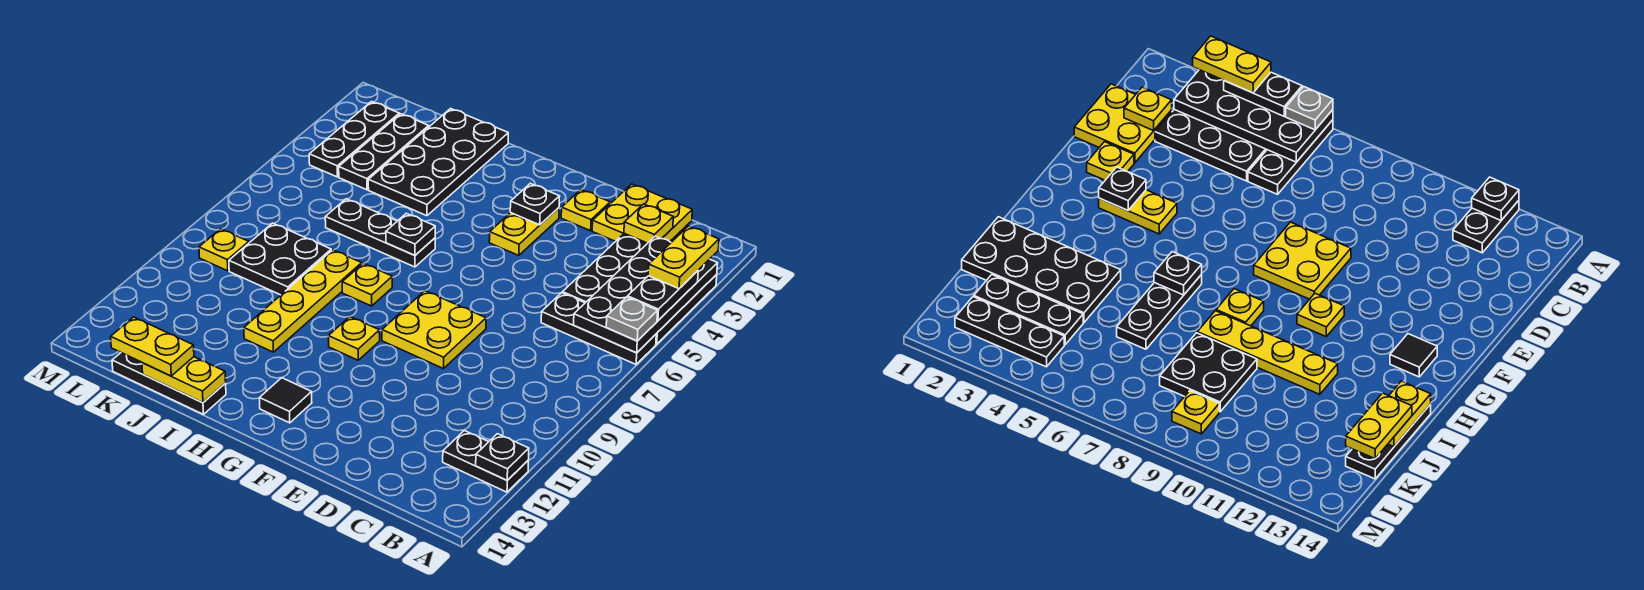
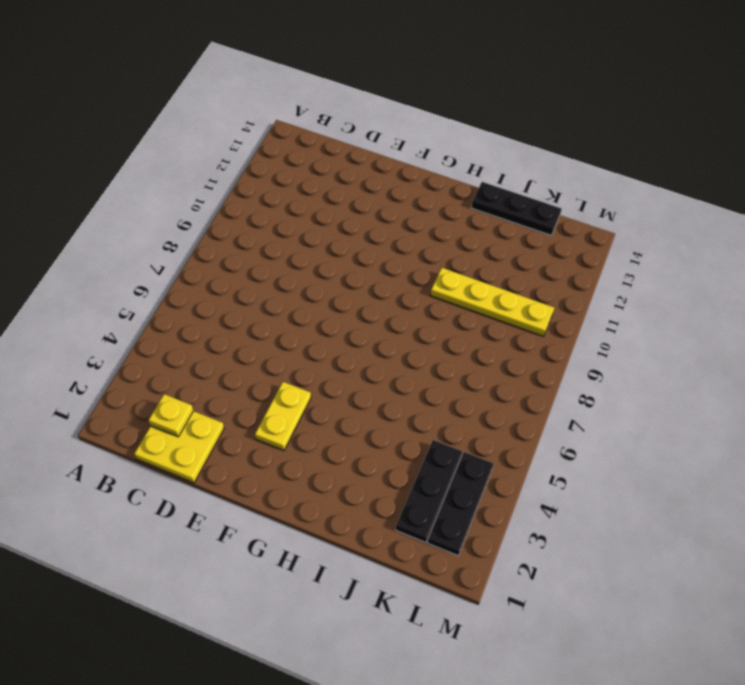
yellow 1x4 plate [430,268,554,336] -> yellow 1x4 plate turned to [244,250,362,352]
none -> black 3x3 plate [563,235,717,344]
none -> black 1x3 plate [541,293,656,364]
none -> black 1x2 plate [443,431,529,492]

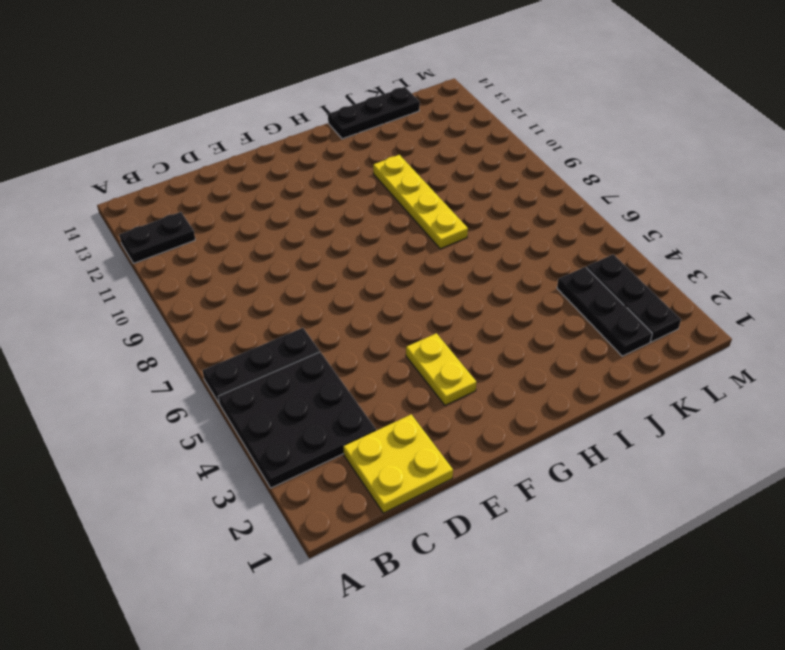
none -> yellow 1x1 plate [561,190,610,231]
none -> yellow 2x2 plate [382,291,486,369]
none -> yellow 1x1 plate [328,317,380,360]

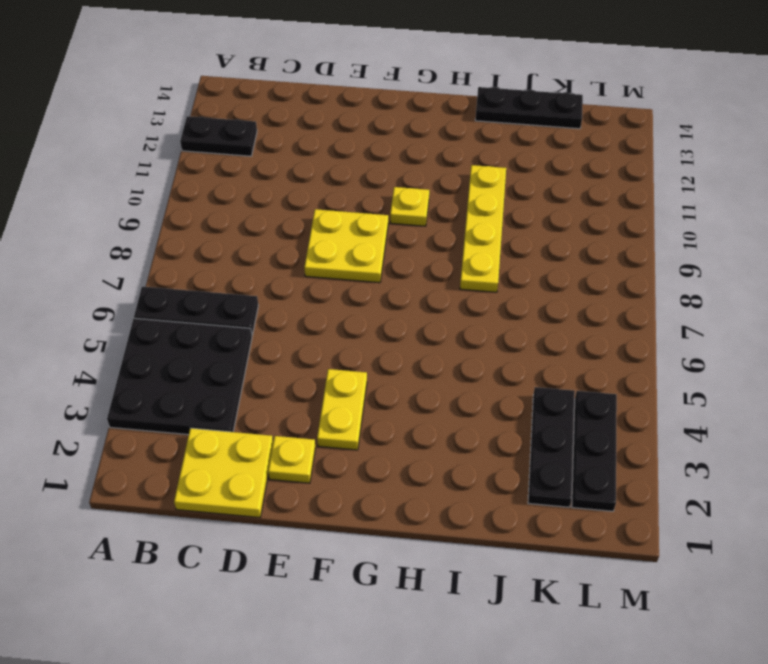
none -> black 1x1 tile [260,378,312,423]
none -> black 1x3 plate [325,199,435,267]
none -> yellow 1x1 plate [342,263,392,306]

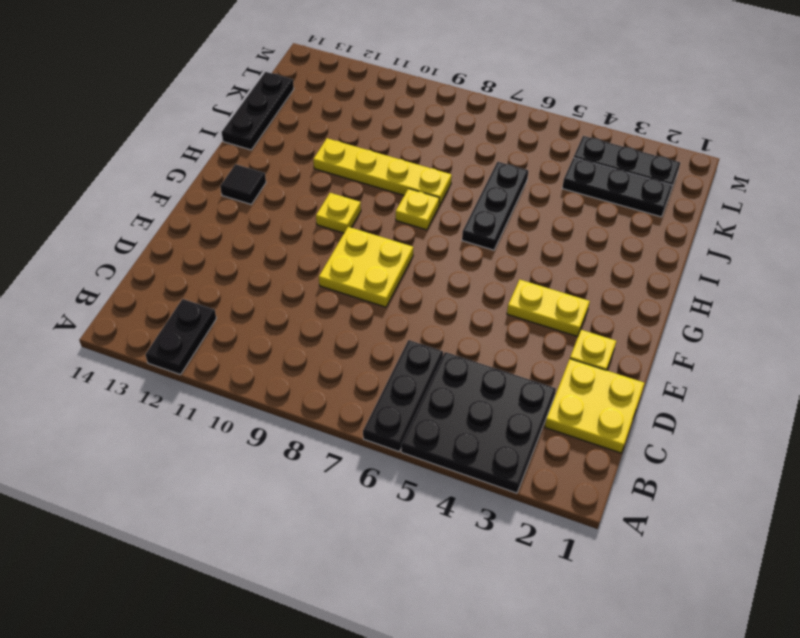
none -> black 2x4 plate [368,109,508,216]
none -> black 2x2 plate [229,223,331,295]
none -> yellow 1x1 plate [199,229,249,271]

